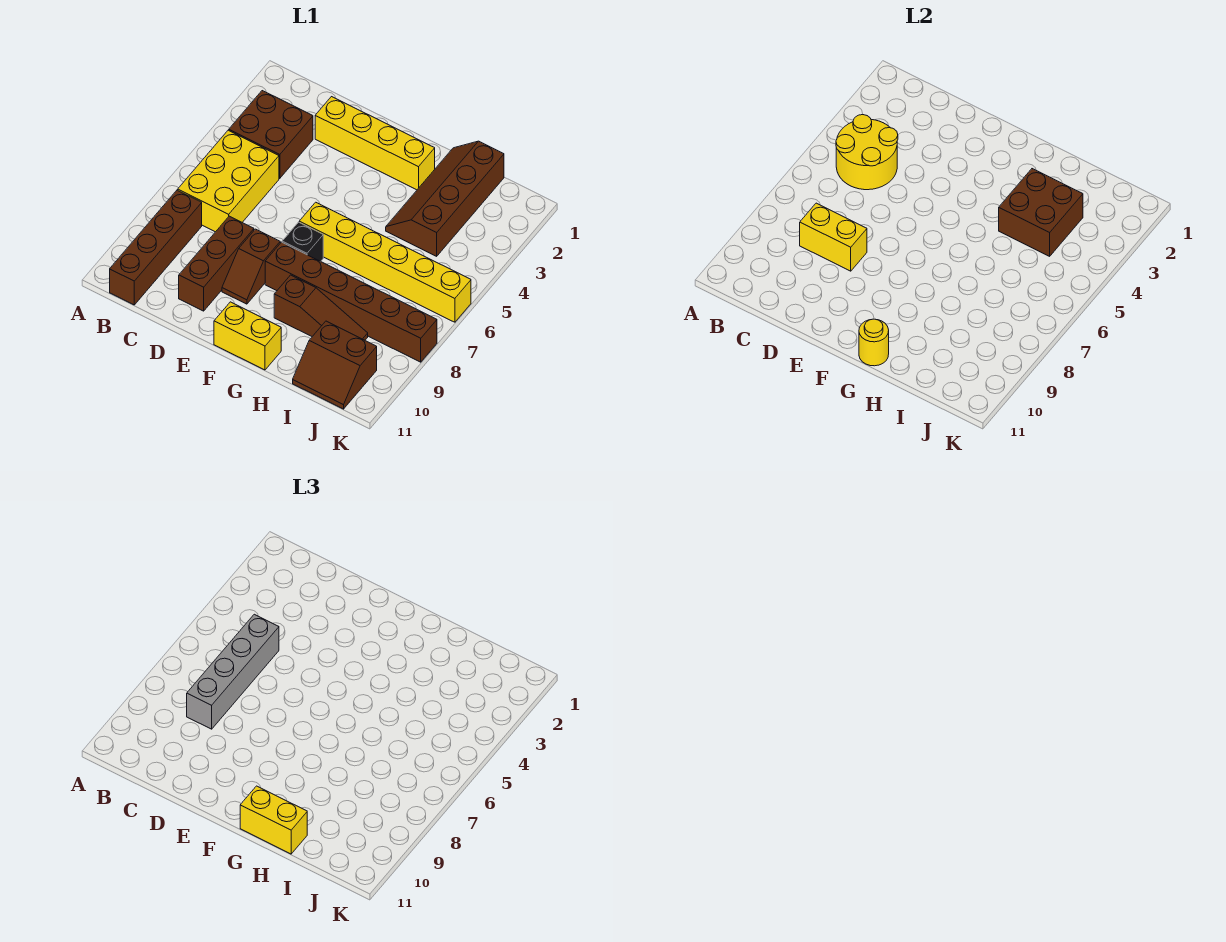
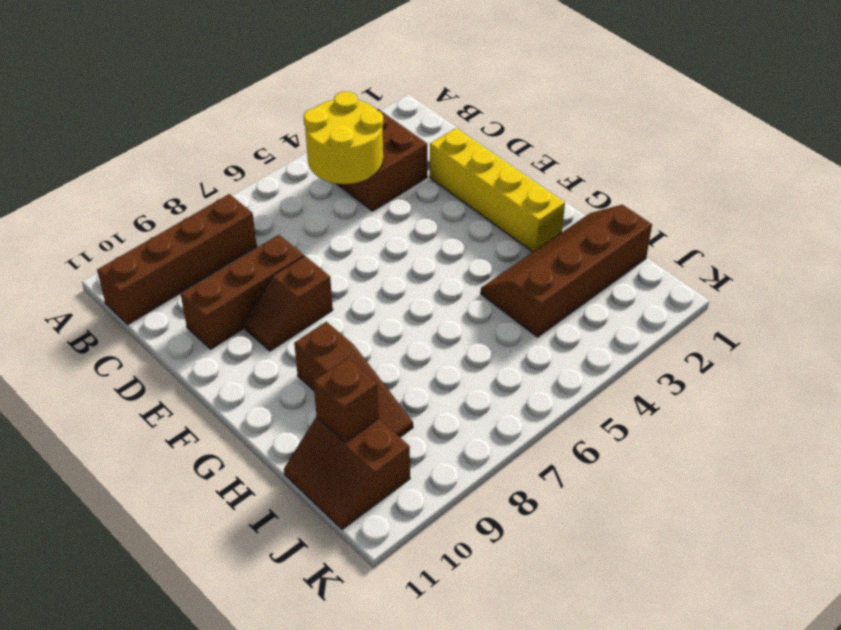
brown 1x1 brick [314,358,379,442] -> none
none -> yellow 2x3 brick [178,130,279,232]
none -> yellow 1x6 brick [299,202,471,322]
none -> black 1x1 brick [282,222,323,261]

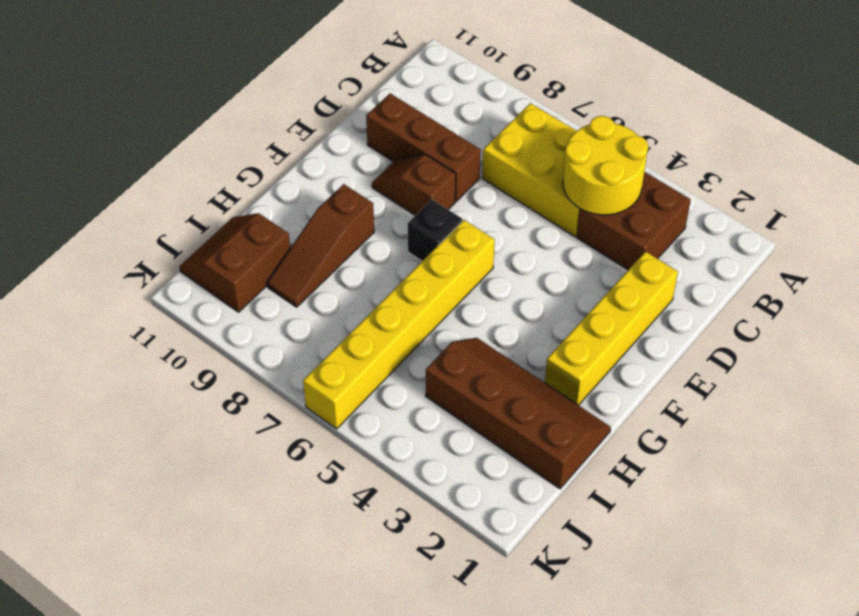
none -> brown 1x4 brick [110,190,202,305]
none -> brown 1x6 brick [265,242,437,362]
none -> yellow 1x2 brick [214,302,281,370]

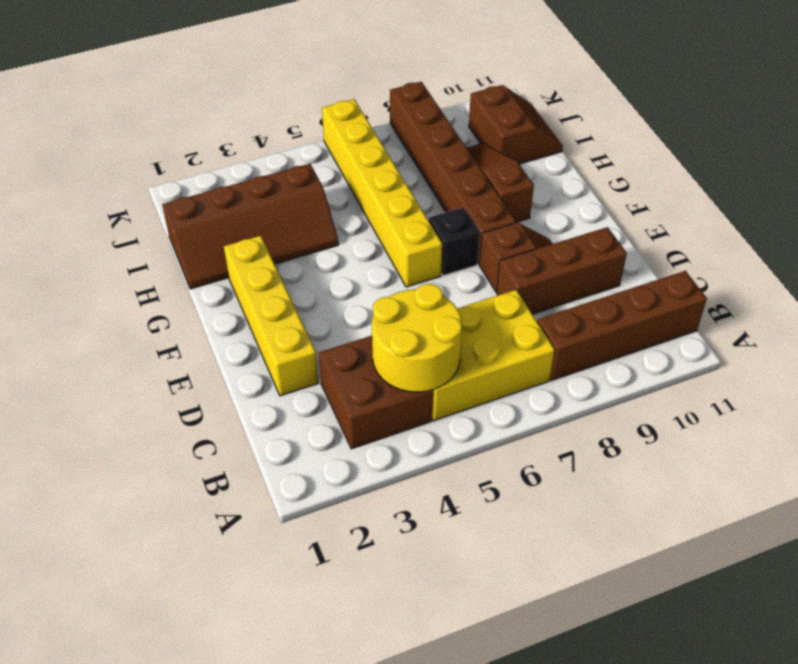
none -> yellow 1x2 brick [214,302,281,370]
none -> yellow 1x2 brick [800,203,867,271]
none -> yellow 1x1 round brick [859,319,889,366]

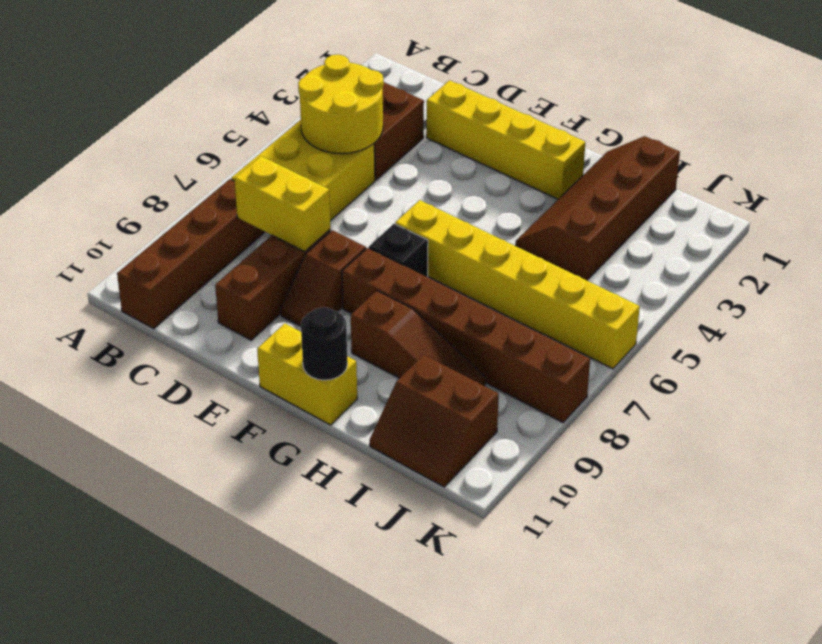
black 1x1 round brick [301,307,347,380] -> yellow 1x1 round brick [859,319,889,366]
none -> brown 2x2 brick [999,169,1083,256]
none -> grey 1x4 brick [187,614,279,729]
none -> yellow 1x2 brick [240,786,307,854]

